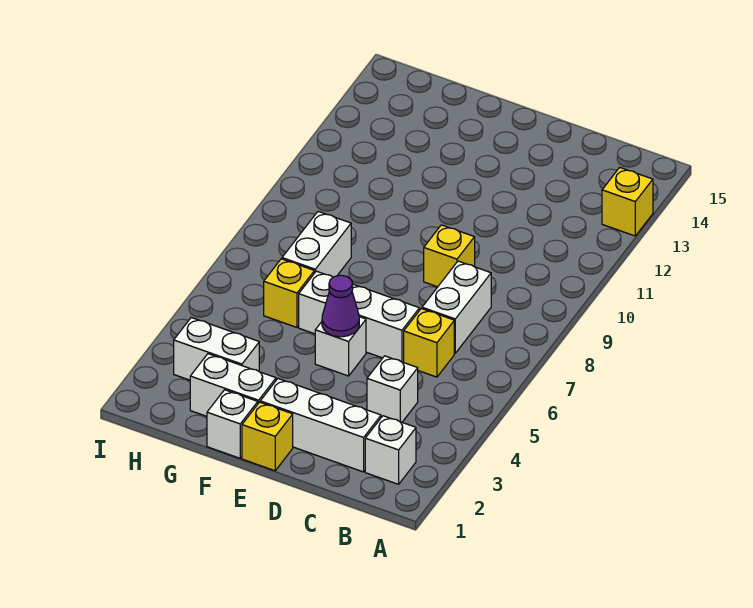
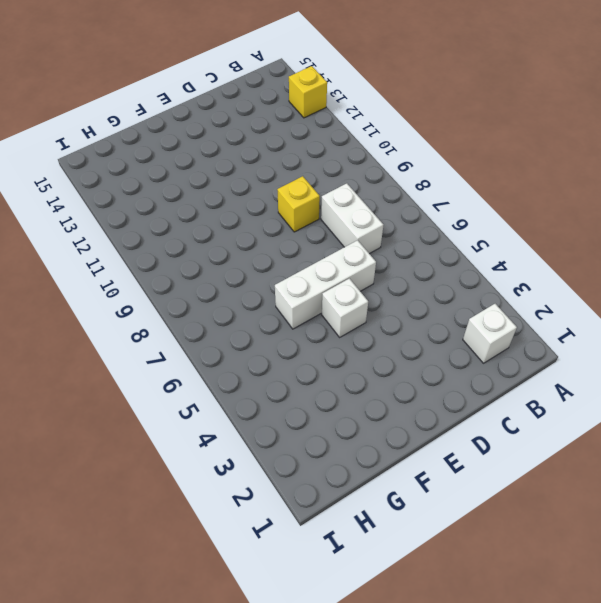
none -> white 1x3 brick [260,379,381,472]
none -> white 1x1 brick [367,356,418,422]
none -> yellow 1x1 brick [404,308,454,377]

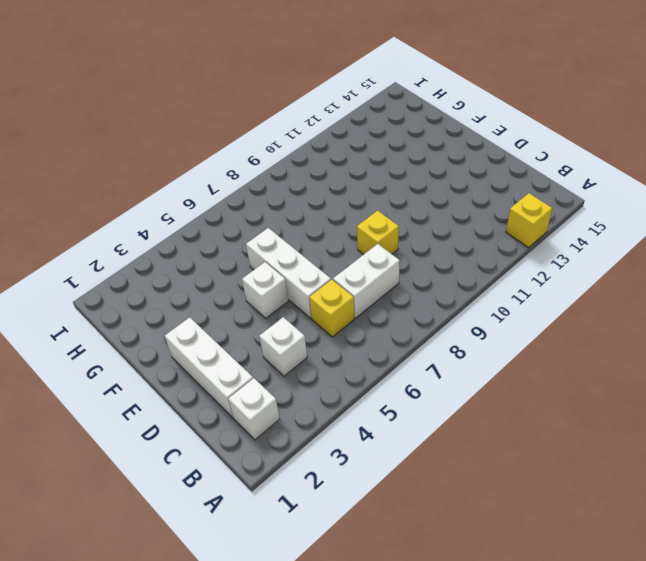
none -> yellow 1x1 brick [242,402,293,471]
none -> white 1x1 brick [207,390,258,458]
none -> white 1x2 brick [190,354,276,416]

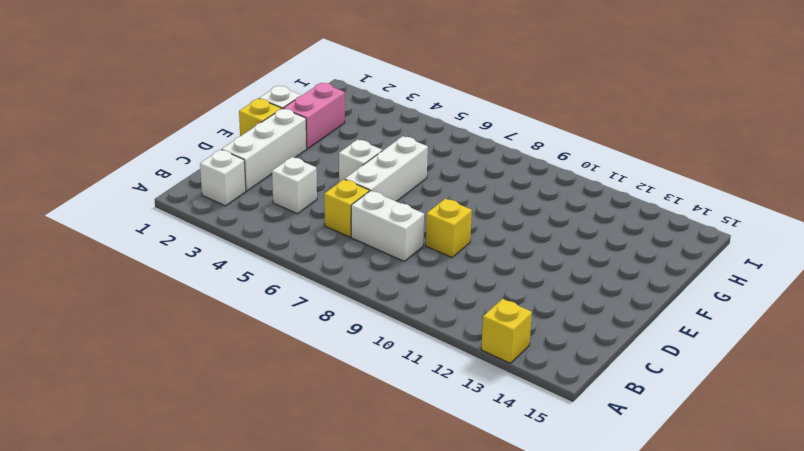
pink 1x2 brick [283,83,345,149] -> white 1x2 brick [190,354,276,416]
none -> white 1x2 brick [174,318,259,380]
none -> yellow 1x1 brick [264,259,314,327]
none -> white 1x2 brick [282,212,351,277]

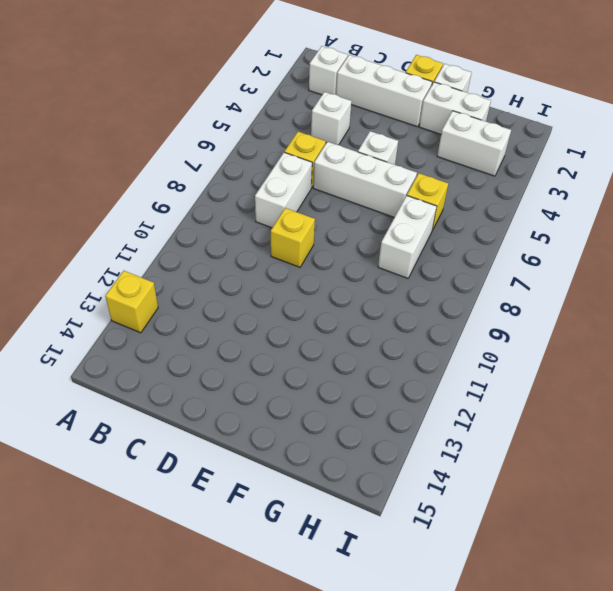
none -> purple 1x1 cone [322,275,359,337]

